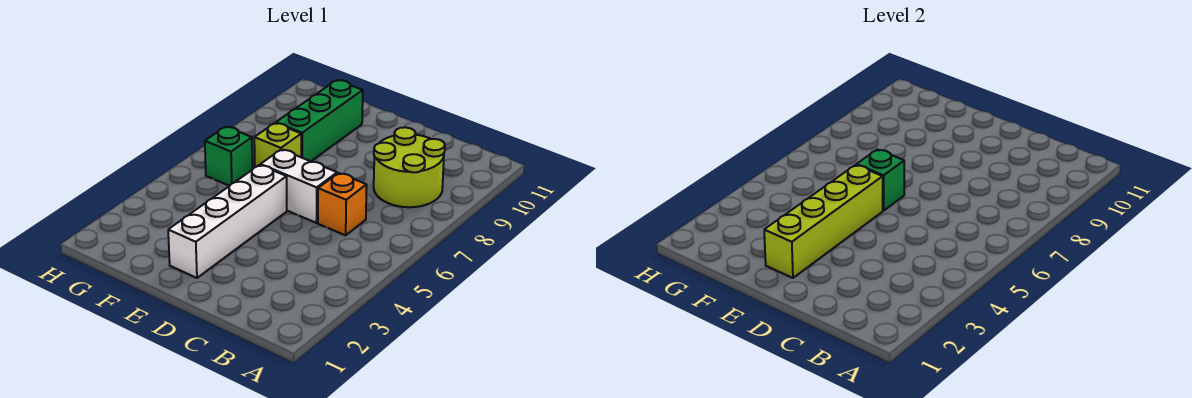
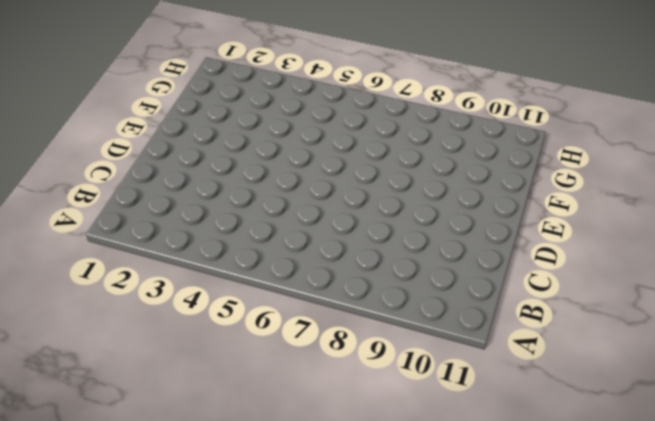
none -> lime 2x2 round brick [374,127,445,207]
none -> orange 1x1 brick [318,173,367,235]

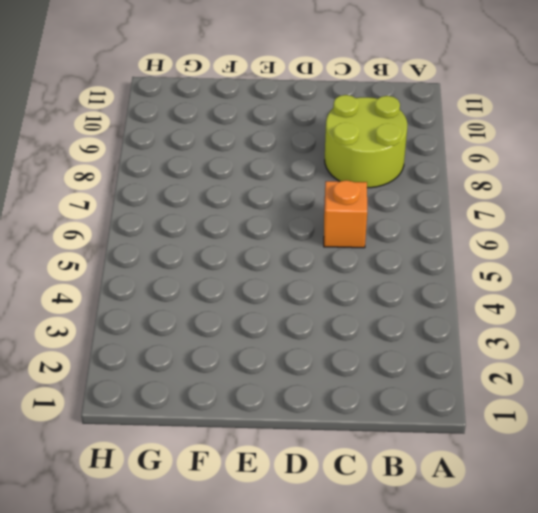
none -> white 1x2 brick [261,149,337,223]
none -> white 1x4 brick [168,165,287,278]

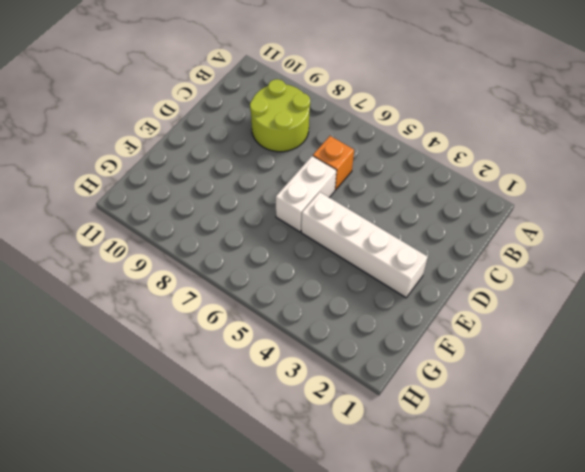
none -> lime 1x1 brick [254,123,301,167]
none -> green 1x3 brick [276,80,363,161]

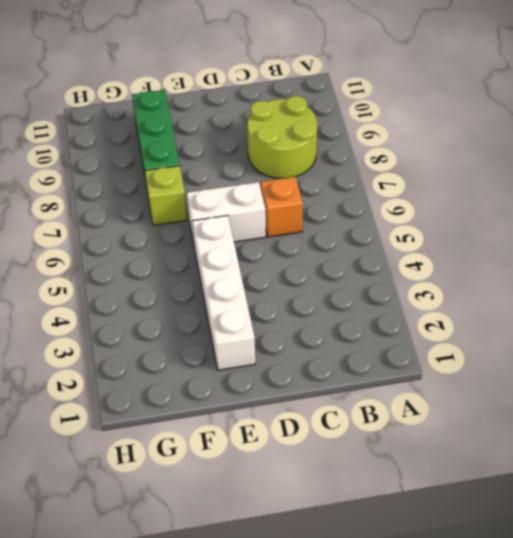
none -> green 1x1 brick [205,127,252,186]
none -> lime 1x4 brick [764,165,883,278]

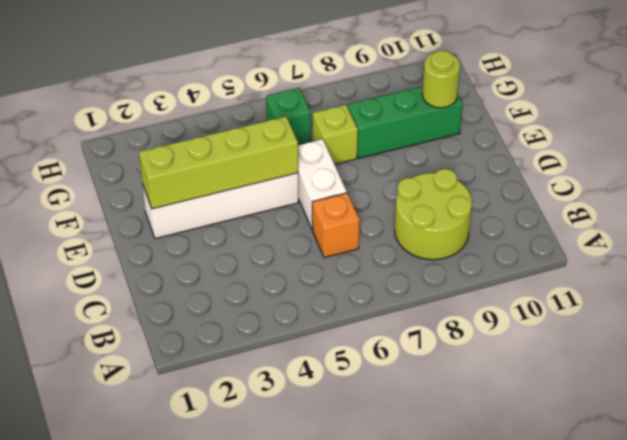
lime 1x1 round brick [422,51,460,108] -> none
none -> green 1x1 brick [857,149,904,211]

